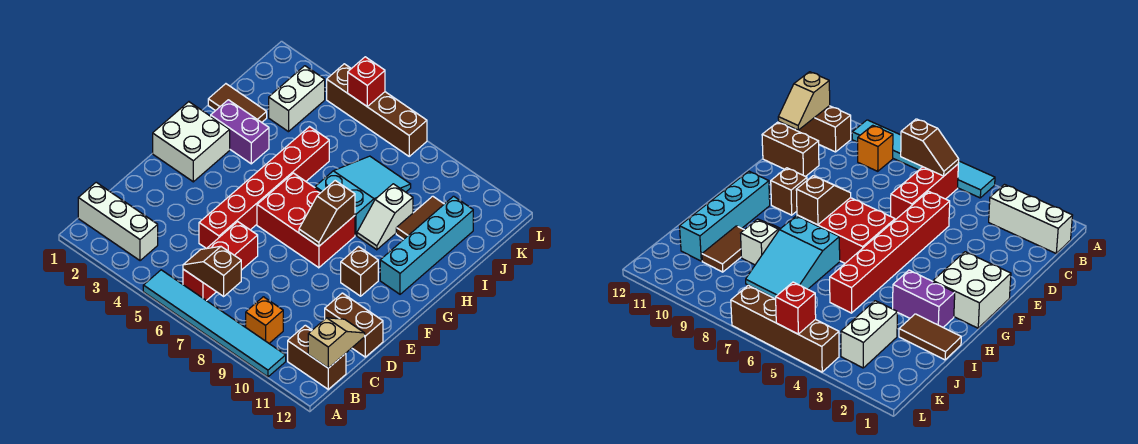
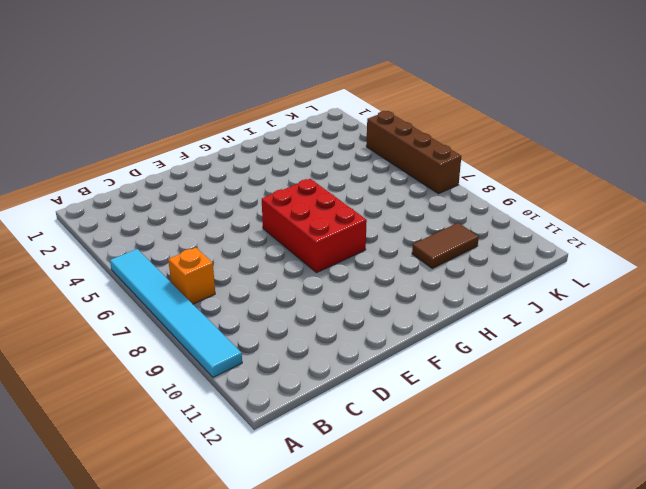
orange 1x1 brick [168,248,215,304] -> orange 1x1 brick moved to [246,297,283,343]
none -> white 1x3 brick [78,182,158,261]
none -> red 1x3 brick [183,222,258,301]
none -> brown 1x2 brick [288,325,346,389]

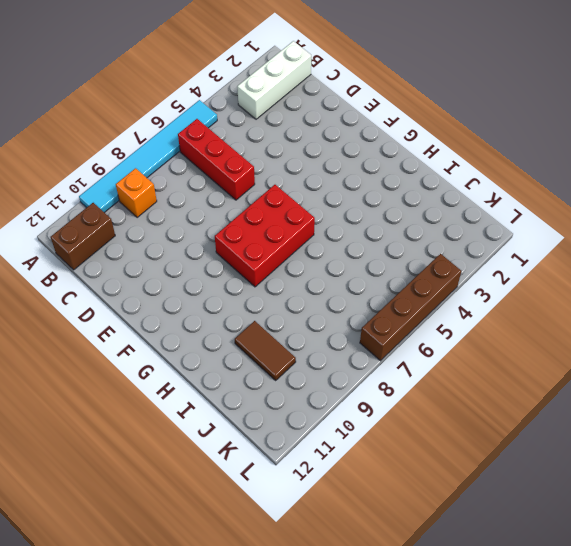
none -> red 1x6 brick [199,127,329,249]
none -> brown 1x2 brick [325,293,383,357]
none -> white 2x2 brick [153,102,230,182]

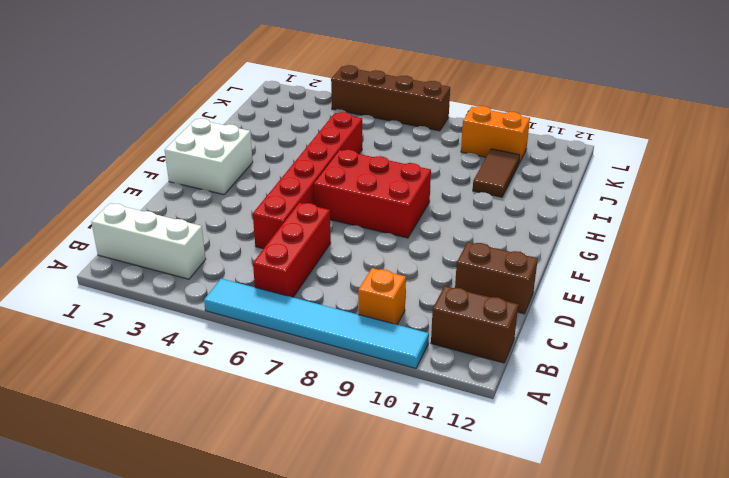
orange 1x2 brick [461,106,530,163] -> none
none -> brown 1x1 brick [341,247,378,296]
none -> cyan 1x4 brick [380,196,473,294]
none -> purple 1x2 brick [211,100,269,164]

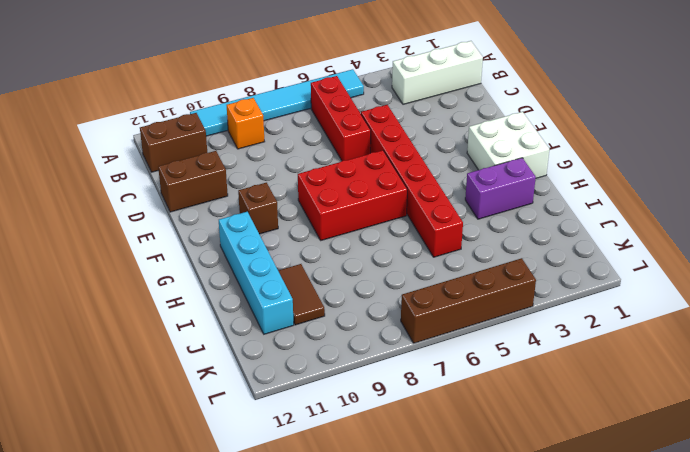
none -> cyan 2x3 slope [315,156,411,235]
none -> white 1x2 slope [357,184,413,250]
none -> brown 1x2 tile [208,84,267,122]

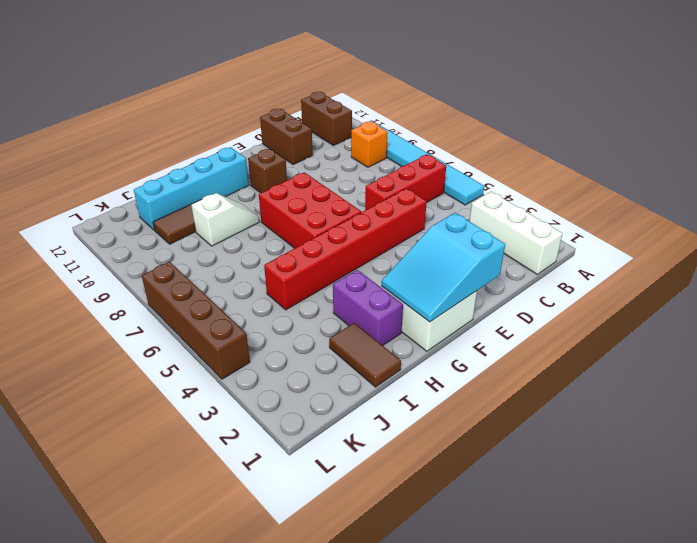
cyan 2x3 slope [381,213,505,322] -> cyan 2x3 slope moved to [315,156,411,235]
none -> white 1x2 brick [269,66,325,132]
none -> brown 1x2 slope [183,246,241,296]
none -> tan 1x2 slope [308,318,365,368]

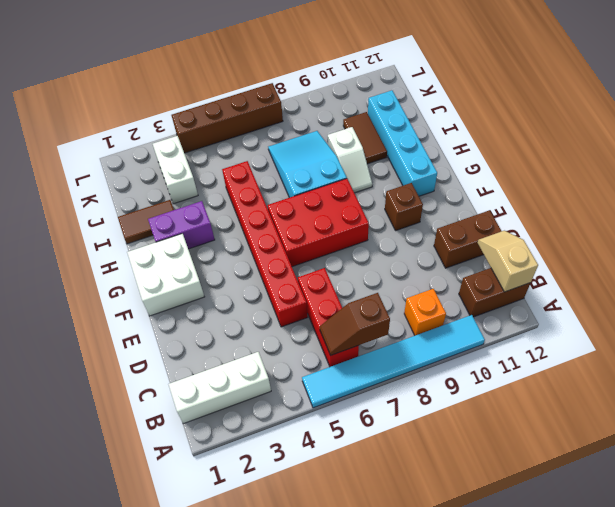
none -> brown 1x2 slope [299,181,355,246]
none -> red 1x1 brick [348,57,385,106]

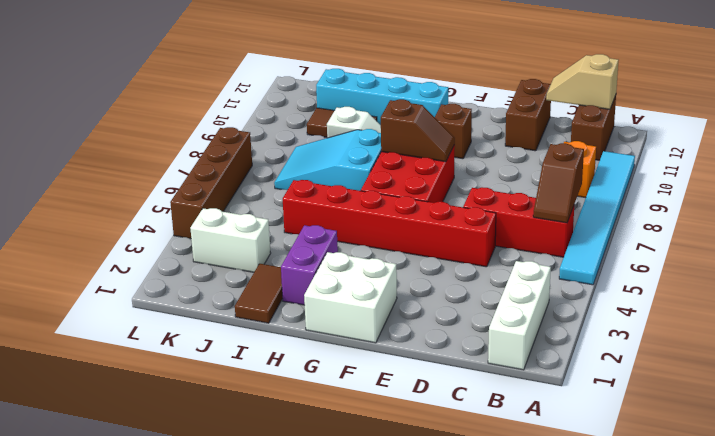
none -> red 1x1 brick [348,57,385,106]

